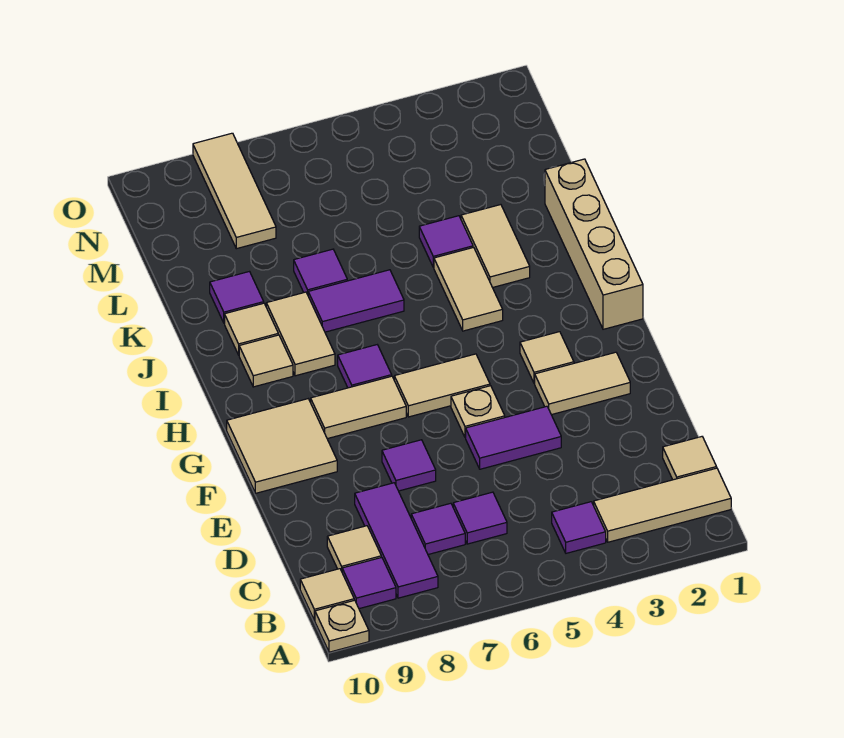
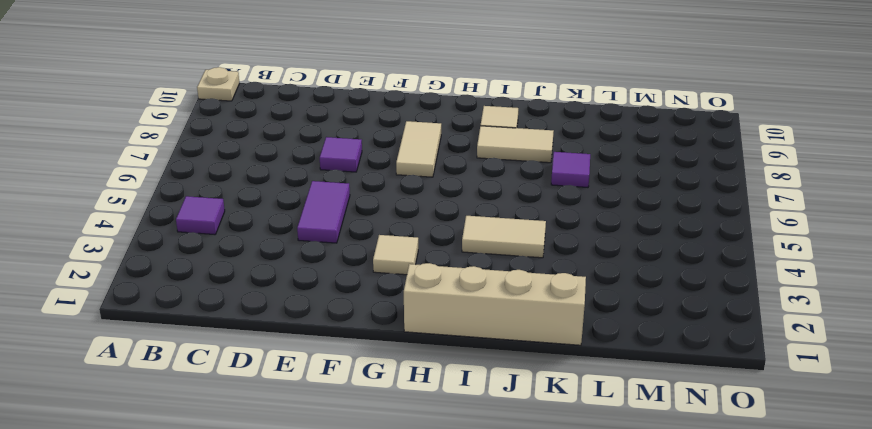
none -> tan 1x3 tile [594,468,731,542]
none -> purple 1x3 tile [355,483,438,598]
none -> purple 1x1 tile [342,557,396,609]
none -> tan 1x1 tile [300,569,354,620]

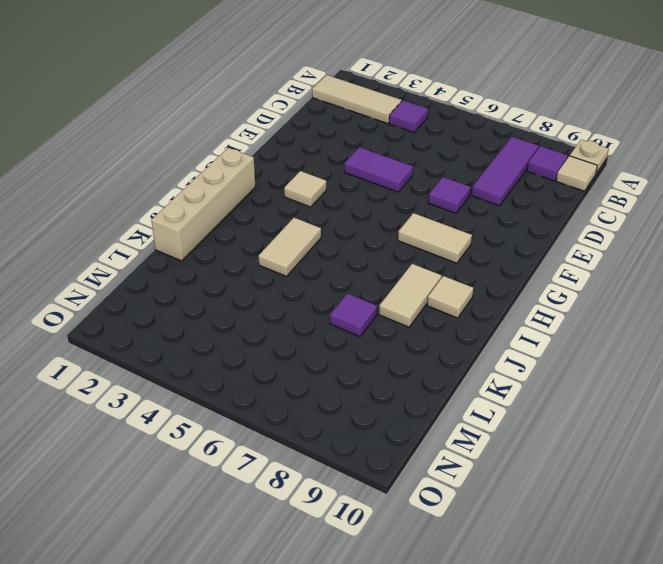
none -> tan 1x1 tile [663,437,717,480]
none -> purple 1x1 tile [453,492,507,544]
none -> purple 1x1 tile [411,503,465,554]
none -> tan 1x1 tile [327,526,381,571]

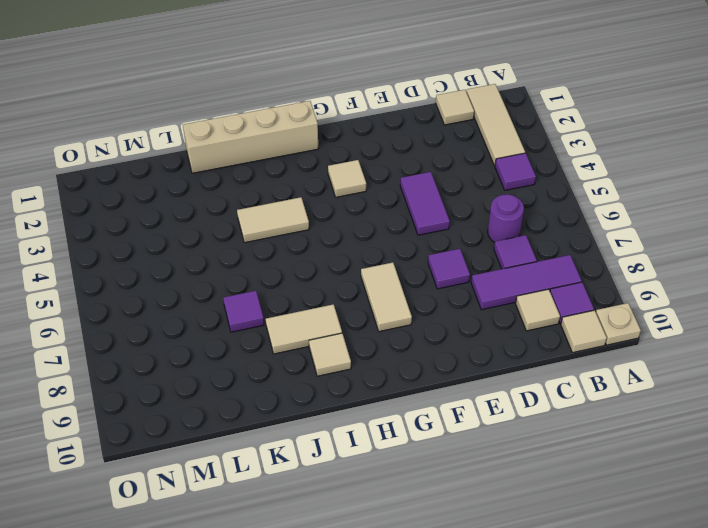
purple 1x1 round brick [488,194,524,243] -> purple 1x1 tile [453,492,507,544]
none -> tan 1x2 tile [535,352,630,415]
none -> tan 1x1 plate [451,386,505,438]
none -> tan 2x2 tile [227,399,337,493]
none -> tan 1x2 tile [394,354,490,417]

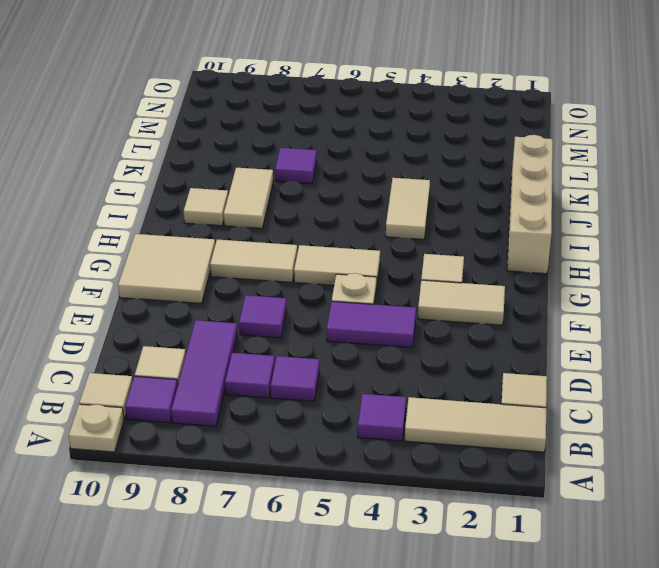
none -> purple 1x1 tile [338,345,392,388]
none -> tan 1x2 tile [461,205,530,288]
none -> purple 1x2 tile [308,270,404,332]
none -> tan 1x1 tile [225,303,278,355]

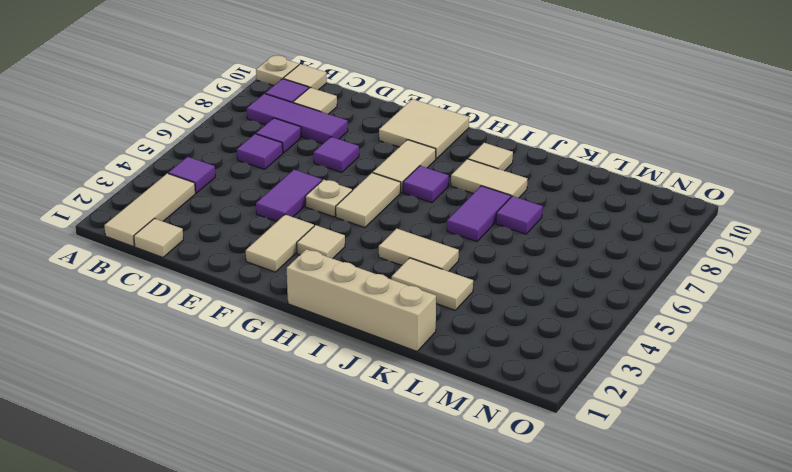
none -> tan 1x1 tile [225,303,278,355]
none -> purple 1x1 tile [419,216,473,268]
none -> purple 1x1 tile [210,272,264,323]
none -> tan 1x3 tile [193,133,276,249]

